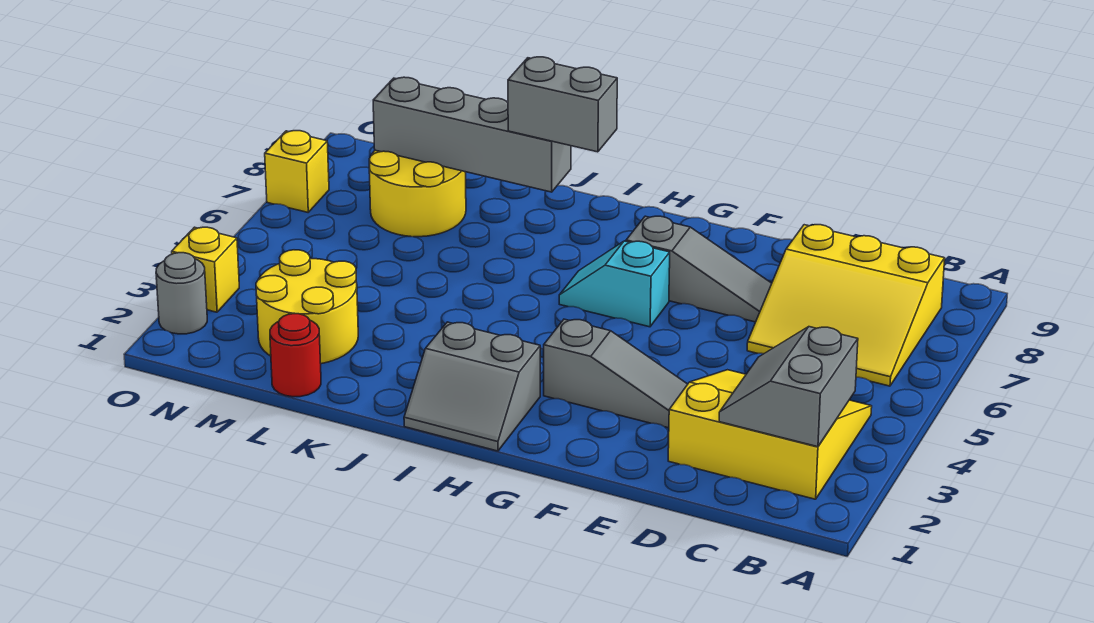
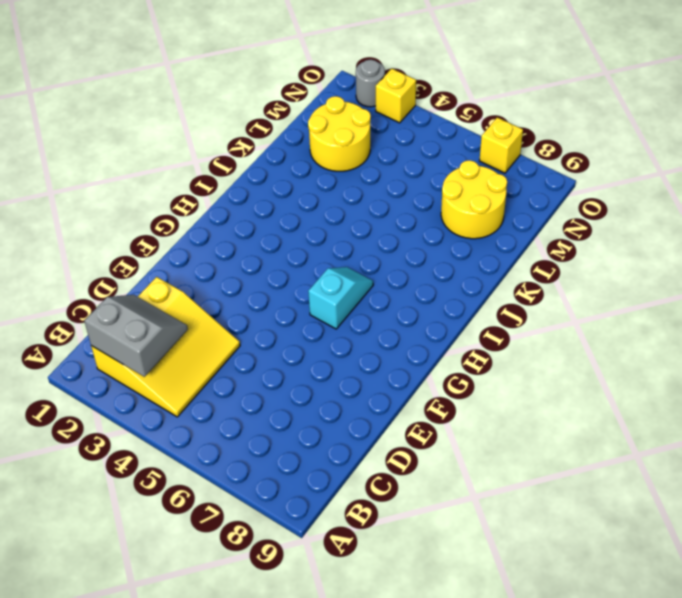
none -> yellow 3x3 slope [747,225,945,386]
none -> grey 1x3 slope [544,319,688,428]
none -> grey 1x3 slope [626,216,772,322]

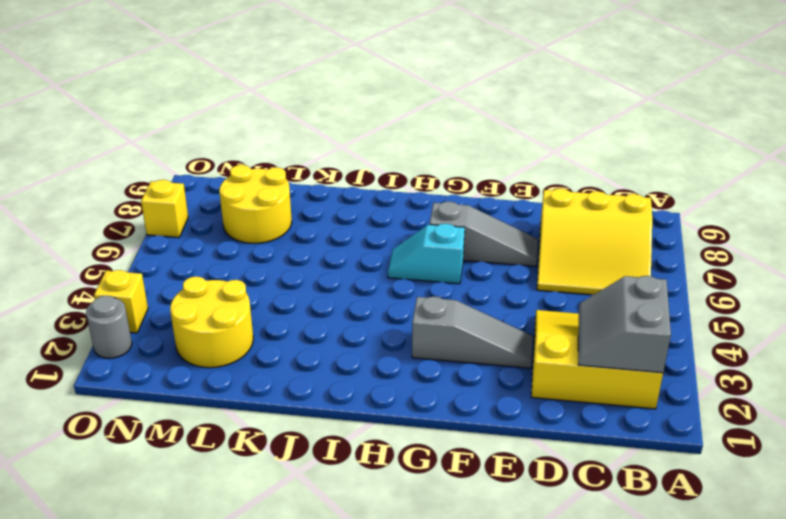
none -> grey 2x2 slope [404,322,540,451]
none -> red 1x1 round brick [270,314,321,397]
none -> grey 1x4 brick [373,77,571,192]

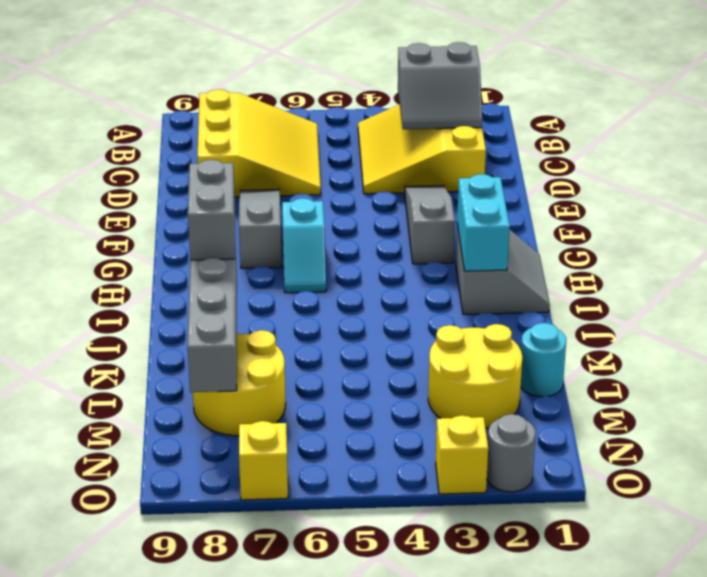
cyan 1x2 brick [457,174,510,271] -> none
cyan 1x1 round brick [521,323,566,397] -> red 1x1 round brick [270,314,321,397]

